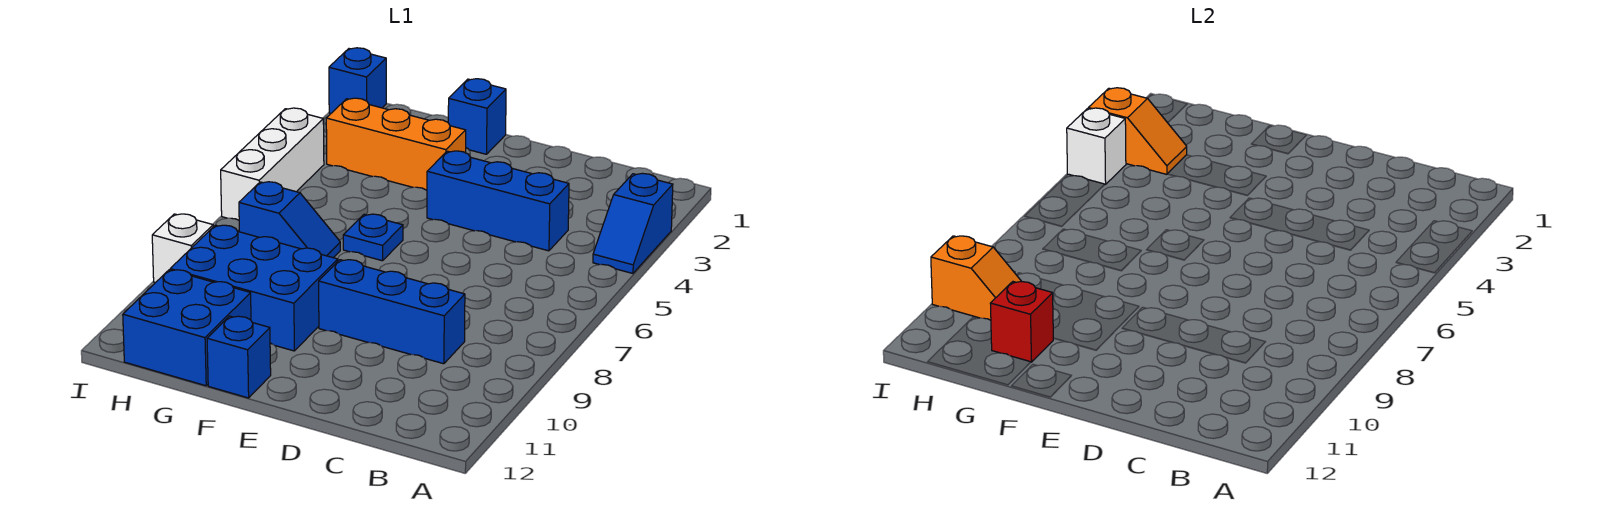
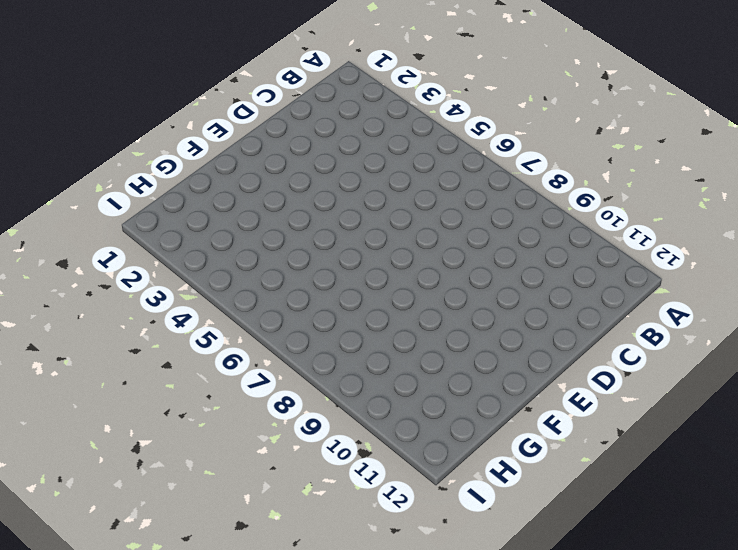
none -> blue 1x2 slope [593,173,673,274]
none -> blue 1x3 brick [427,151,569,251]
none -> blue 1x3 brick [319,260,465,364]

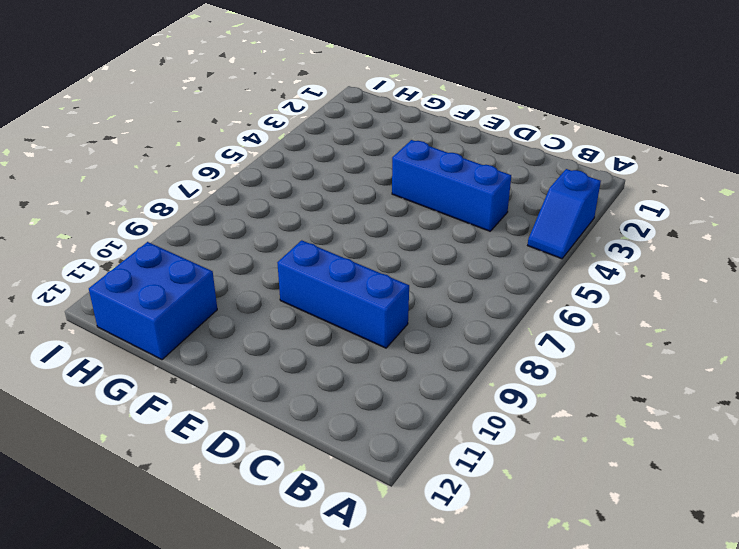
none -> blue 1x1 brick [448,79,506,154]
none -> orange 1x3 brick [326,98,466,190]
none -> blue 1x1 plate [343,214,403,261]

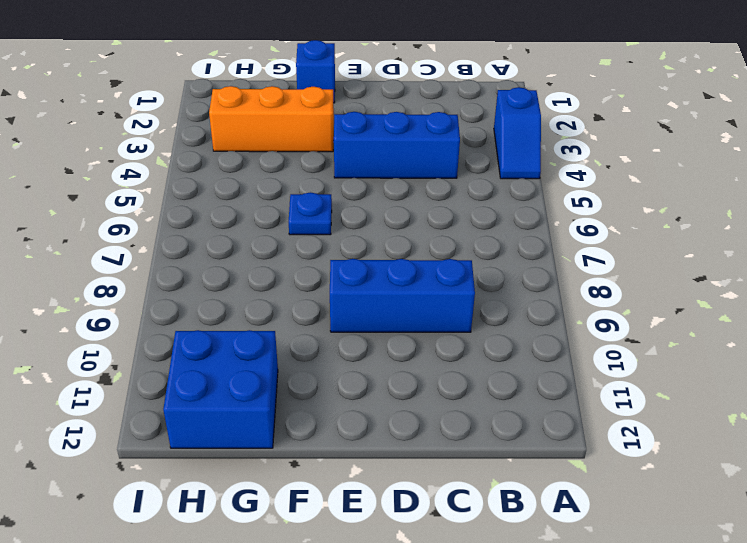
none -> blue 2x3 brick [170,225,338,351]
none -> blue 1x1 brick [207,316,271,398]
none -> blue 1x2 slope [239,182,340,258]

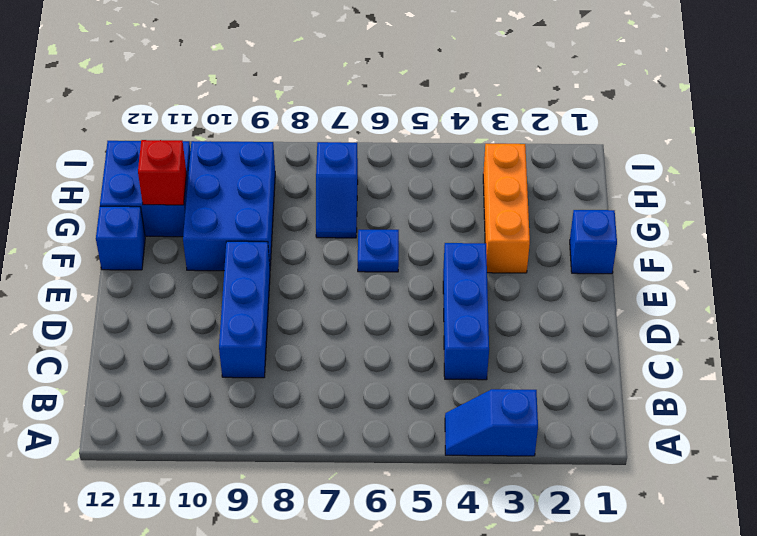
none -> blue 1x1 brick [329,48,386,113]
none -> white 1x3 brick [221,108,324,220]
none -> white 1x1 brick [152,214,213,283]

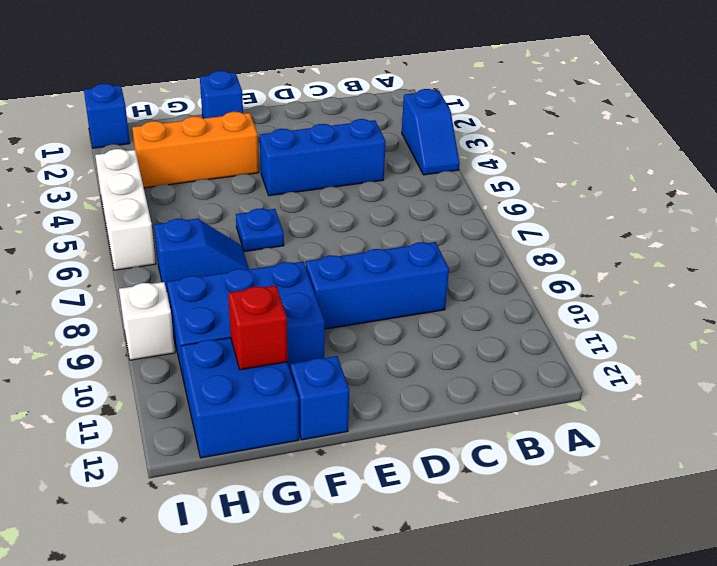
none -> orange 1x2 slope [1088,88,1187,174]
none -> orange 1x2 slope [931,236,1022,320]
none -> white 1x1 brick [1067,108,1126,185]

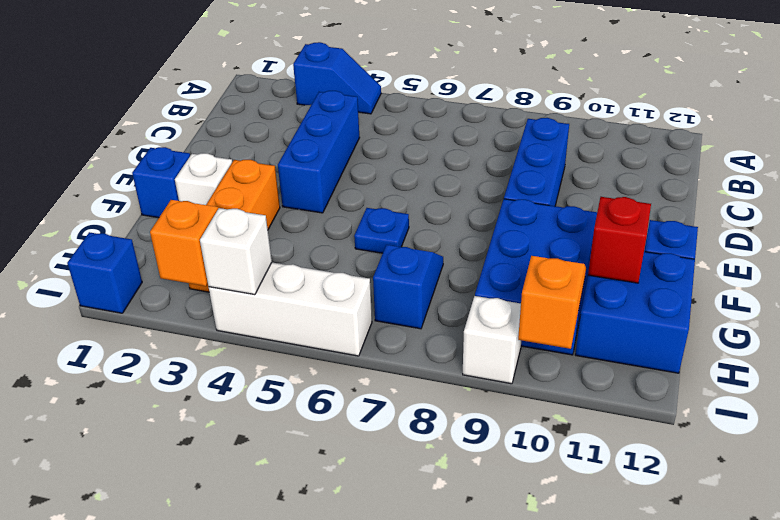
white 1x1 brick [175,153,232,205] -> none

